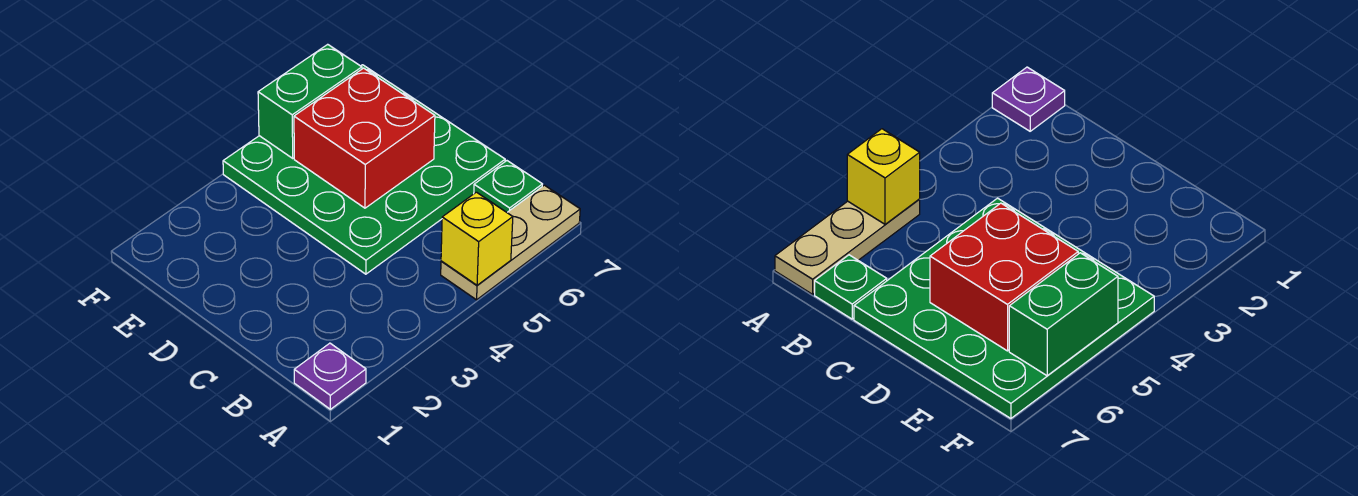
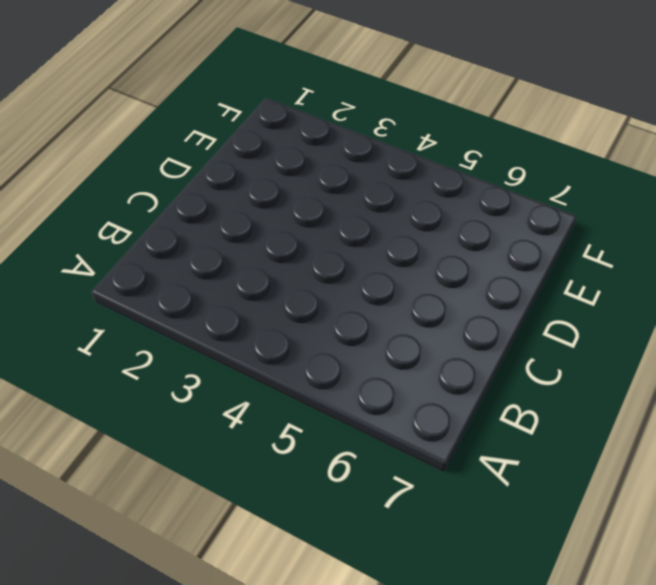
none -> purple 1x1 plate [294,343,366,409]
none -> tan 1x3 plate [441,185,580,300]

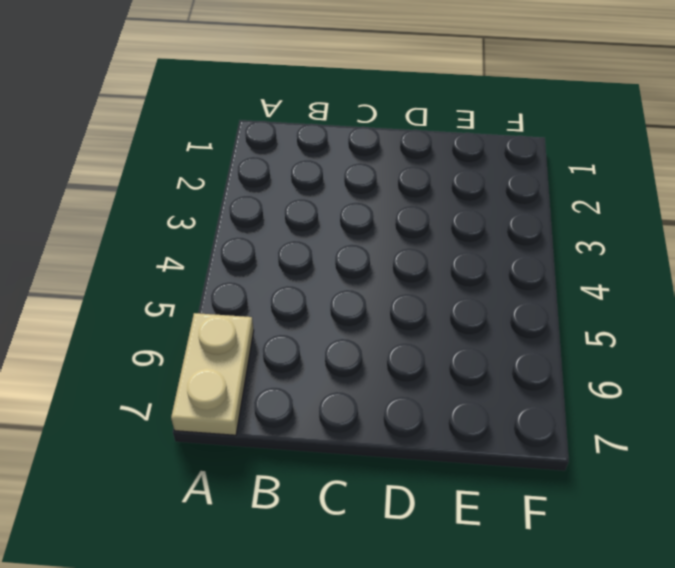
tan 1x2 plate [171,313,254,435] -> tan 1x3 plate [441,185,580,300]
none -> purple 1x1 plate [294,343,366,409]
none -> green 1x1 plate [474,161,542,212]

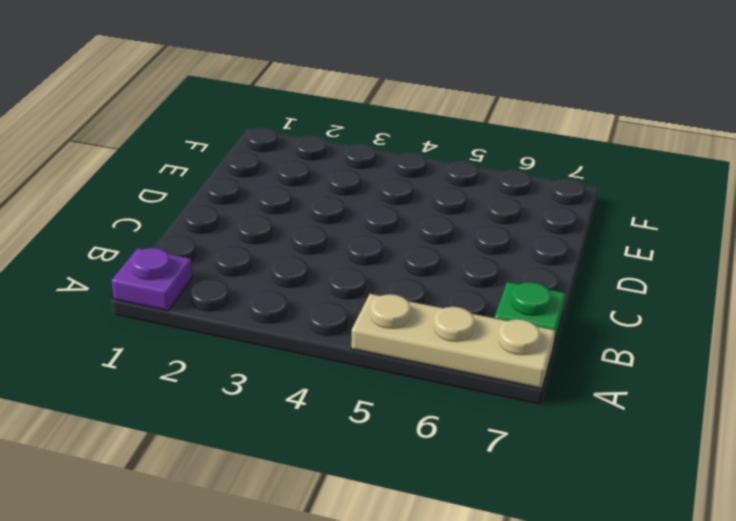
none -> green 4x4 plate [223,65,505,274]
none -> yellow 1x1 brick [441,192,513,285]

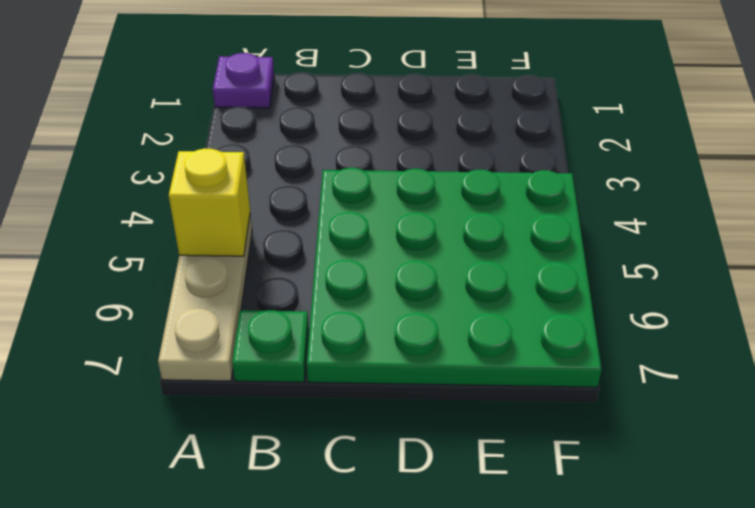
none -> red 2x2 brick [294,68,435,208]
none -> green 1x2 brick [258,44,362,158]

